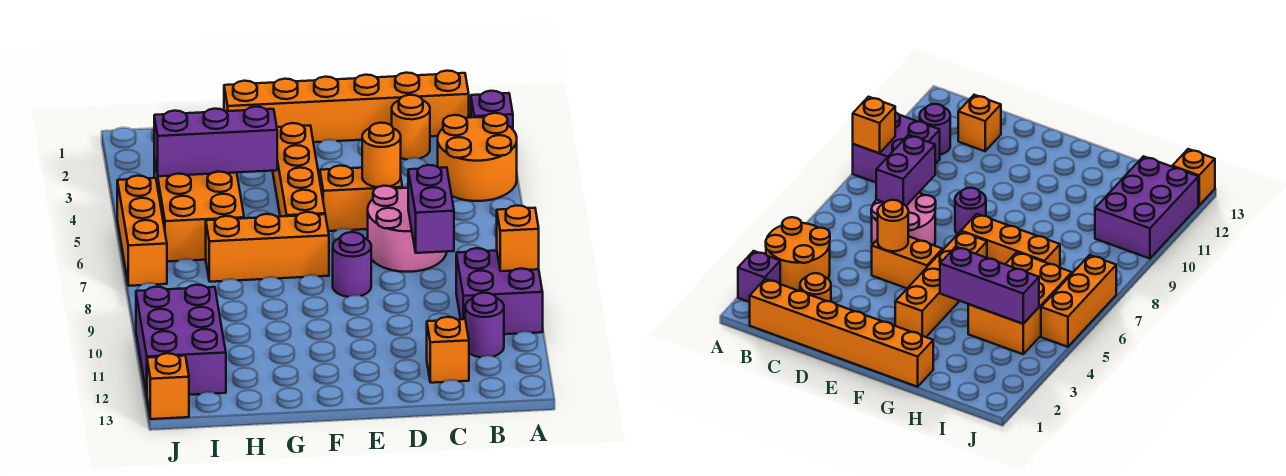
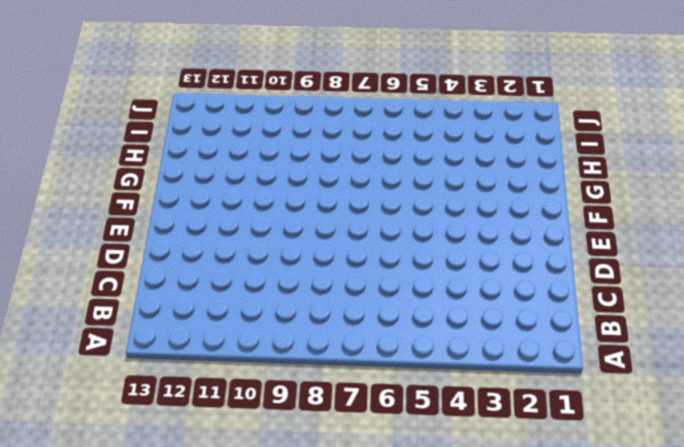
none -> purple 1x1 brick [471,91,513,129]
none -> orange 2x2 round brick [438,113,517,201]
none -> purple 2x2 brick [456,248,543,334]

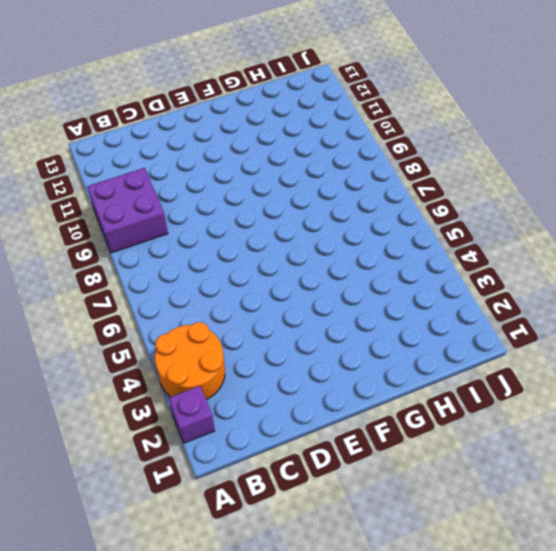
none -> orange 1x6 brick [224,71,469,142]
none -> purple 1x1 round brick [465,293,504,357]
none -> orange 1x1 round brick [392,95,430,159]

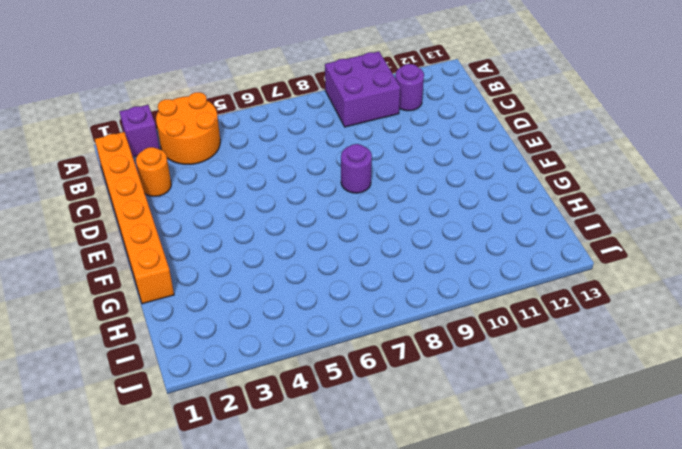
none -> pink 2x2 round brick [368,186,447,272]
none -> orange 1x1 brick [427,317,469,383]
none -> orange 1x2 brick [320,166,403,231]

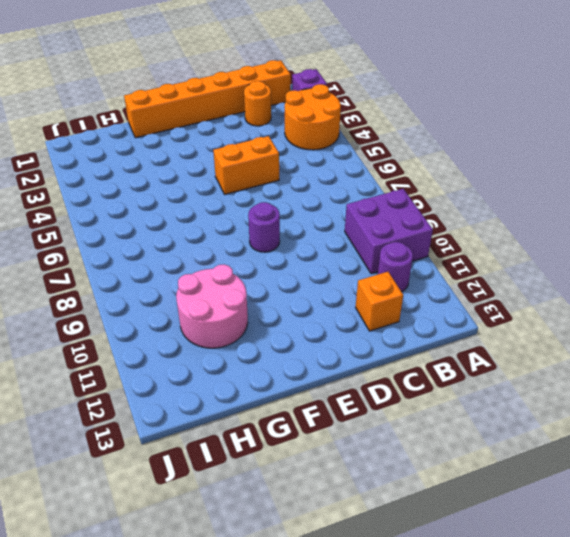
pink 2x2 round brick [176,264,248,348] -> pink 2x2 round brick moved to [368,186,447,272]
none -> orange 1x4 brick [273,123,325,217]
none -> orange 1x3 brick [206,212,329,282]
none -> orange 2x3 brick [154,158,244,262]

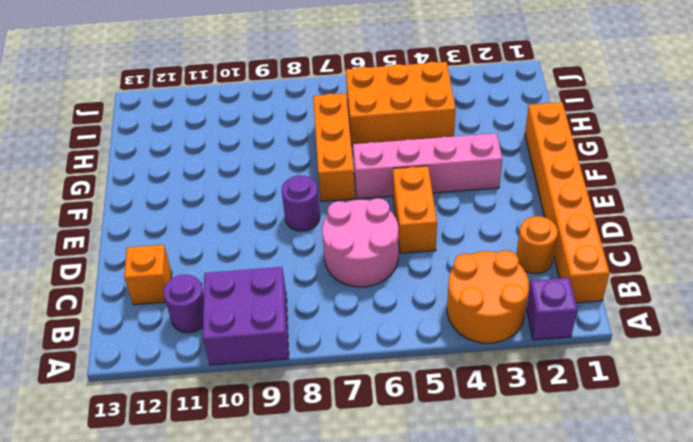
pink 1x4 brick [353,133,502,199] -> orange 1x4 brick [273,123,325,217]
none -> purple 2x3 brick [136,285,226,395]
none -> orange 1x3 brick [117,176,167,286]
none -> orange 1x1 brick [147,353,189,419]

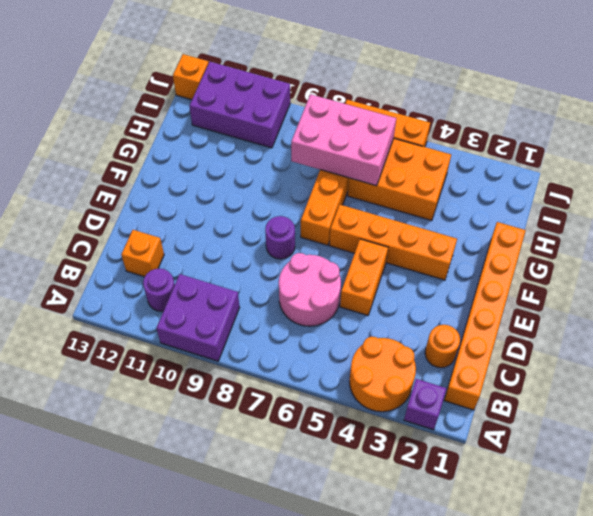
pink 2x3 brick [291,94,396,186] -> none
none -> orange 1x1 brick [497,205,539,271]
none -> purple 1x2 brick [408,165,454,253]
none -> orange 1x1 round brick [362,123,401,187]

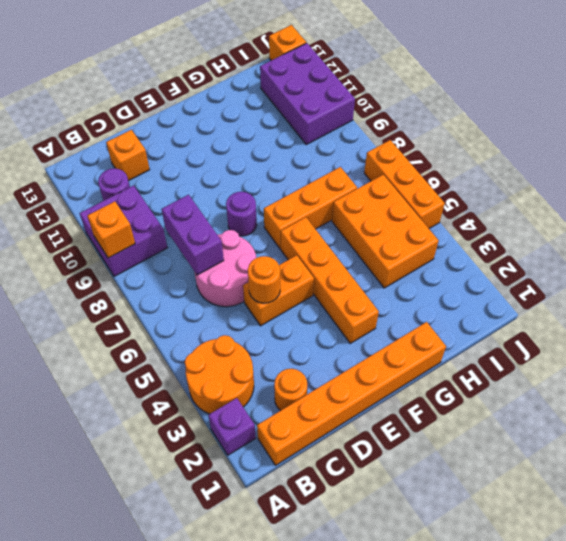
none -> purple 1x3 brick [154,107,277,176]

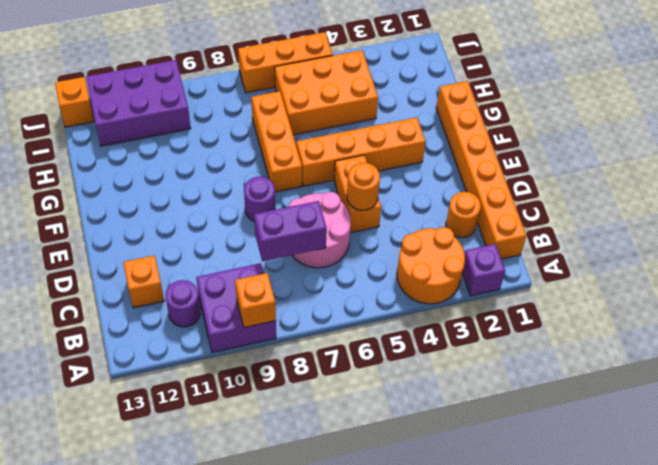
none -> purple 1x3 brick [154,107,277,176]

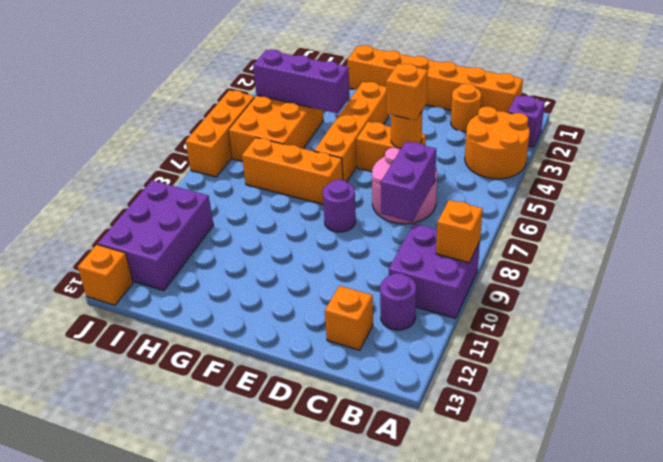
orange 1x1 brick [386,64,428,120] -> none

